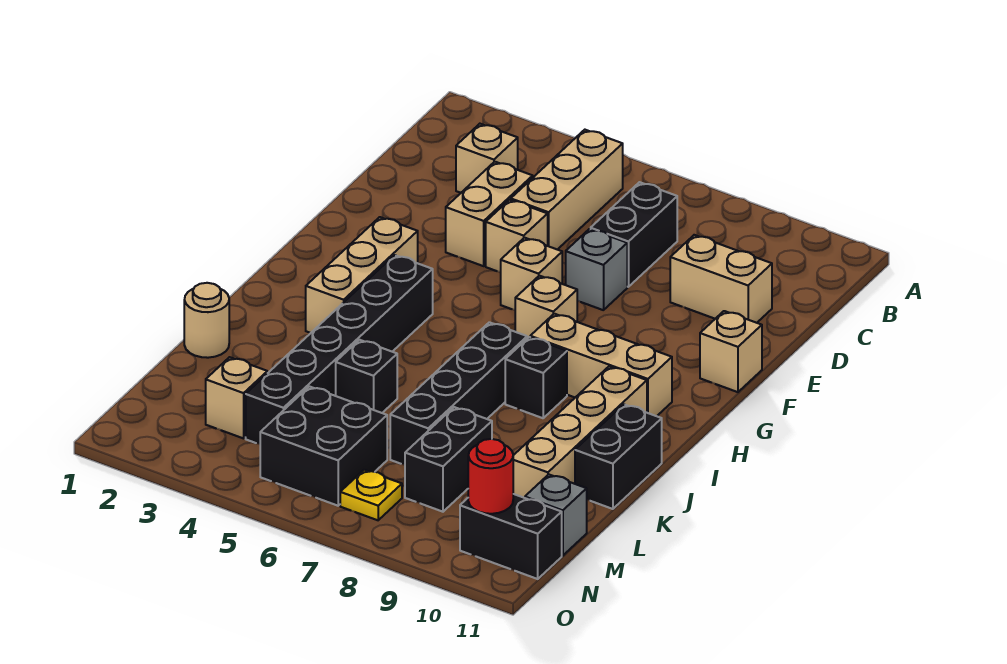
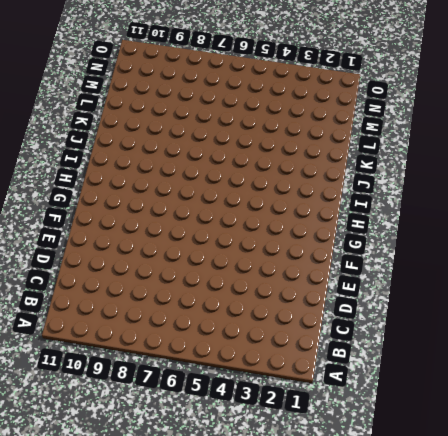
none -> tan 1x3 brick [511,130,623,250]
none -> tan 1x1 brick [456,124,518,193]
none -> black 1x2 brick [591,182,677,287]

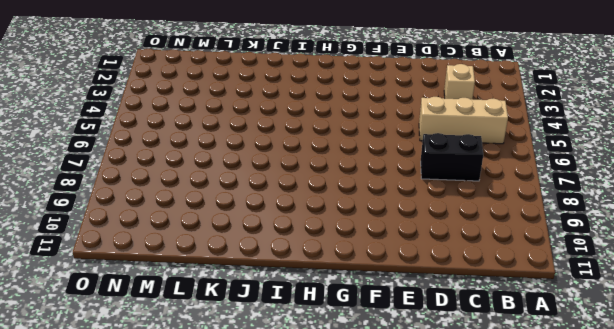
none -> tan 1x2 brick [446,162,533,266]
none -> tan 1x2 brick [670,235,772,323]
none -> tan 1x1 brick [486,200,548,273]

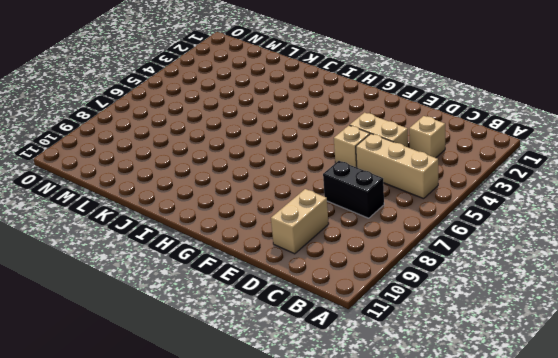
none -> grey 1x1 brick [566,229,627,310]
none -> tan 1x1 brick [501,238,562,310]
none -> tan 1x1 brick [700,311,762,392]

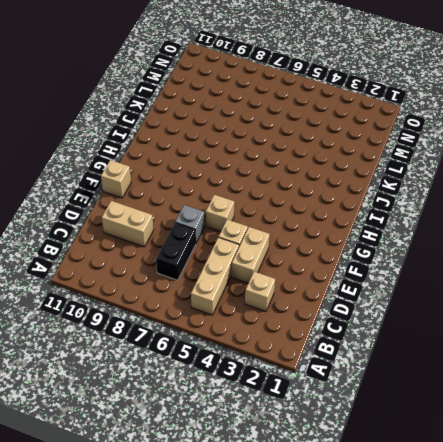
none -> tan 1x3 brick [306,217,418,333]
none -> tan 1x1 brick [515,276,577,338]
none -> black 1x6 brick [246,255,433,444]

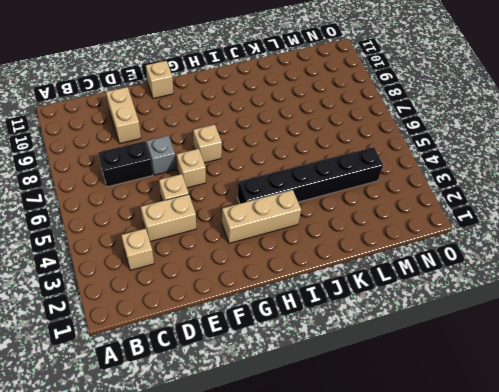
none -> tan 1x3 brick [511,130,623,250]
none -> tan 1x3 brick [530,314,672,416]
none -> black 1x4 brick [390,322,527,465]

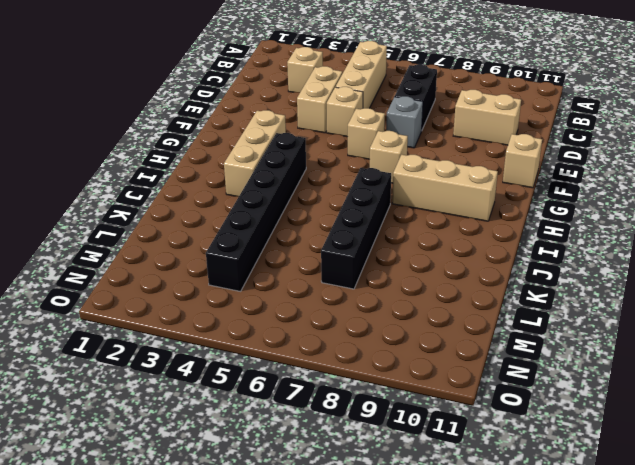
none -> black 1x1 brick [505,337,567,418]
none -> tan 1x4 brick [513,366,647,498]
none -> black 1x2 brick [575,404,662,509]

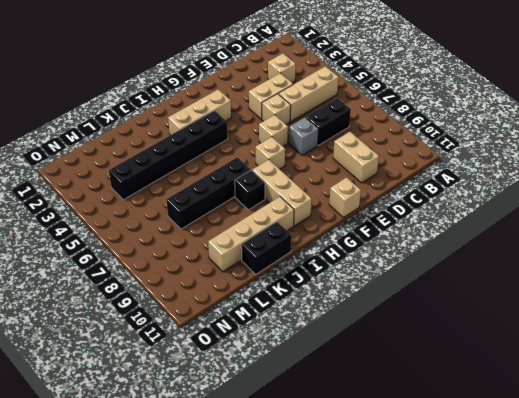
none -> tan 1x1 round brick [184,283,229,358]
none -> black 1x1 brick [336,340,397,413]
none -> black 1x2 brick [405,407,492,512]

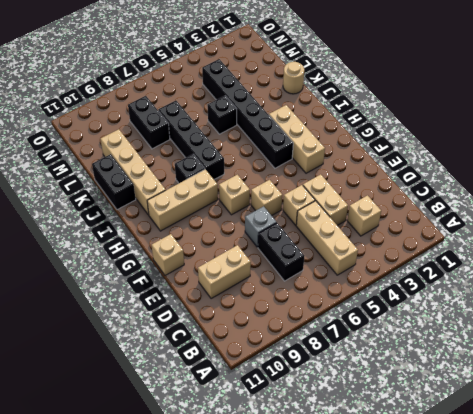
none -> tan 1x1 brick [206,357,267,438]
none -> black 2x2 brick [260,386,387,506]
none -> grey 1x1 brick [525,474,587,556]

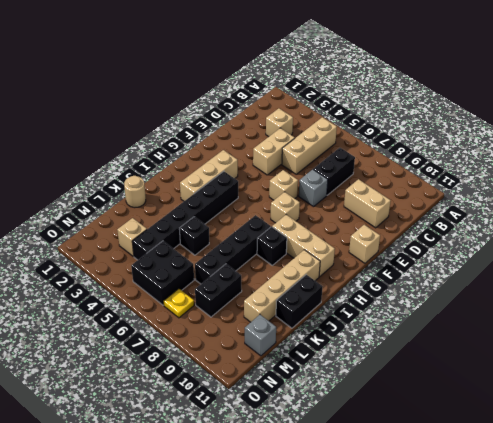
none -> tan 1x1 brick [486,200,548,273]
none -> black 1x2 brick [460,494,562,579]
none -> red 1x1 round brick [468,439,513,514]

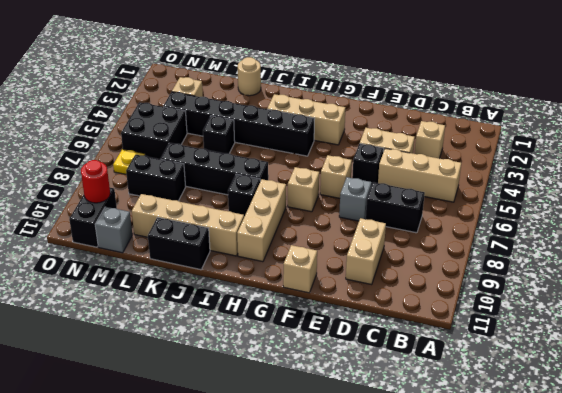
black 1x1 brick [352,144,384,186] -> tan 1x1 brick [486,200,548,273]

